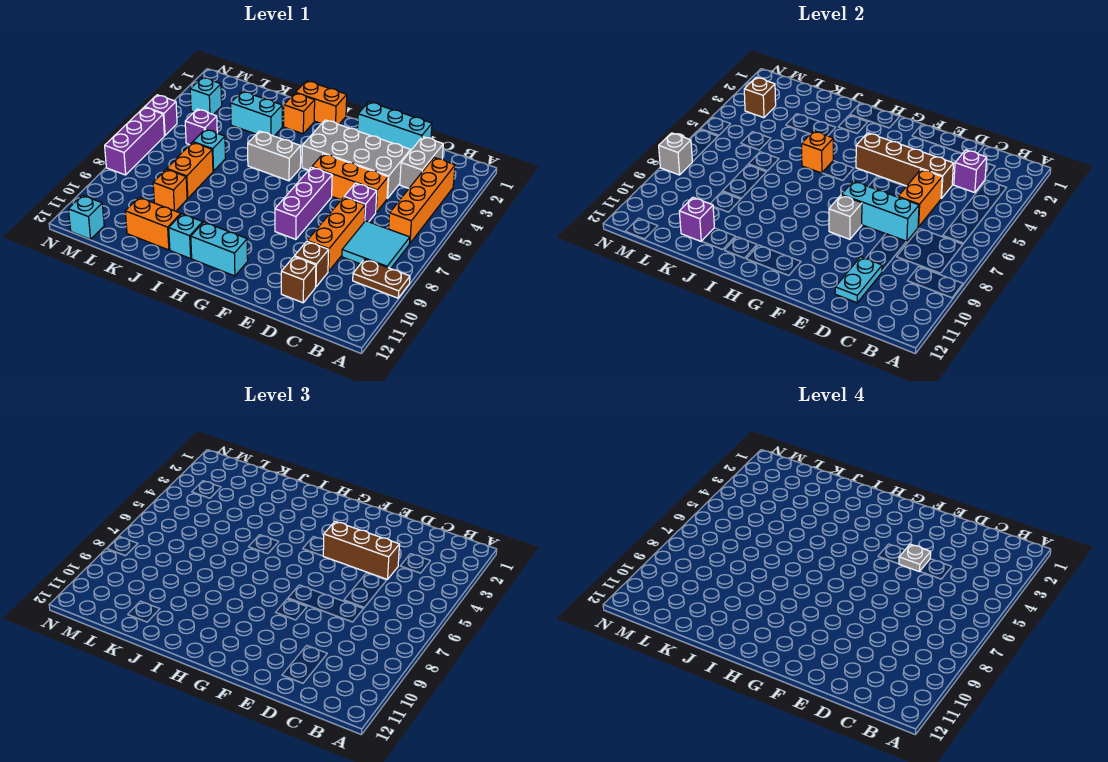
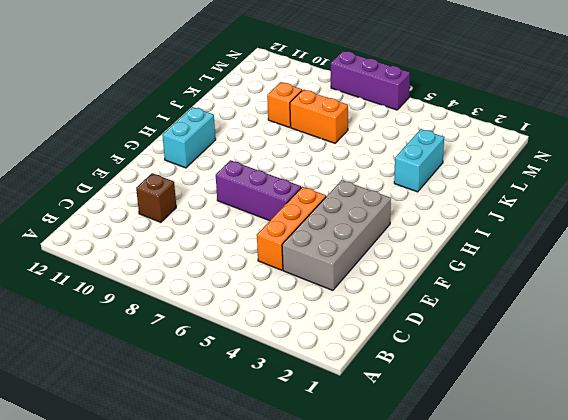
none -> brown 1x2 plate [353,259,410,298]
none -> orange 1x4 brick [389,158,455,244]
none -> cyan 2x2 tile [342,221,410,269]
none -> grey 1x2 brick [400,137,443,188]

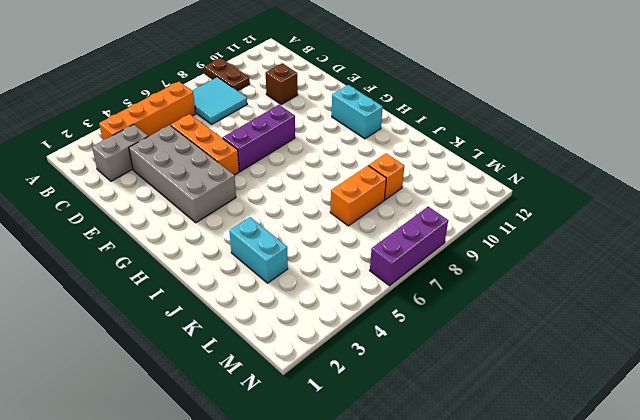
none -> cyan 1x3 brick [358,102,432,150]
none -> purple 1x1 brick [344,183,377,222]
none -> orange 1x3 brick [307,197,365,272]
none -> brown 1x1 brick [281,257,316,303]

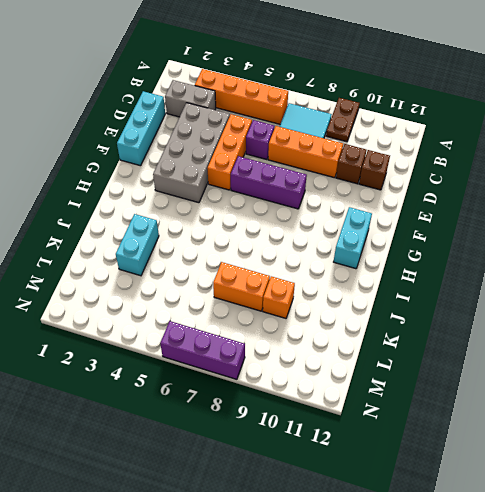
none -> orange 1x2 brick [295,81,347,124]
none -> grey 1x2 brick [248,131,301,181]
none -> orange 1x1 brick [284,93,315,134]
none -> cyan 1x1 brick [169,214,203,258]

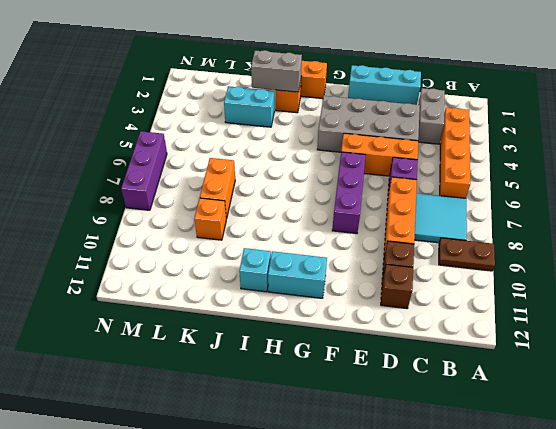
grey 1x2 brick [251,50,302,92] -> grey 1x2 brick moved to [248,131,301,181]
none -> orange 1x2 brick [125,197,181,250]
none -> cyan 1x1 brick [193,129,226,171]
none -> purple 1x1 brick [185,109,217,145]
none -> cyan 1x1 brick [190,77,222,114]

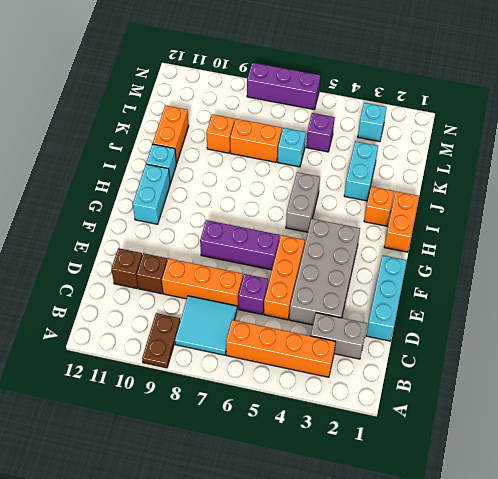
none -> cyan 1x1 brick [68,195,104,239]
none -> purple 1x1 brick [145,95,177,136]
none -> purple 1x1 brick [954,150,987,193]
none -> brown 1x4 brick [856,133,953,198]

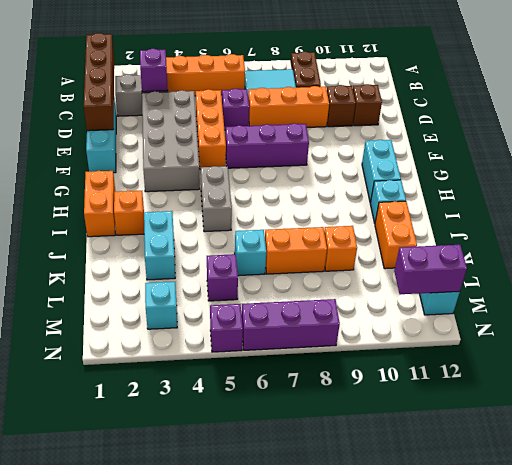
brown 1x4 brick [84,33,114,131] -> brown 1x4 brick moved to [856,133,953,198]
purple 1x2 brick [394,245,467,294] -> none
none -> orange 1x2 brick [898,169,942,227]
none -> cyan 1x3 brick [841,181,919,242]
none -> cyan 1x2 plate [835,257,882,303]
none -> grey 1x1 brick [829,195,862,239]

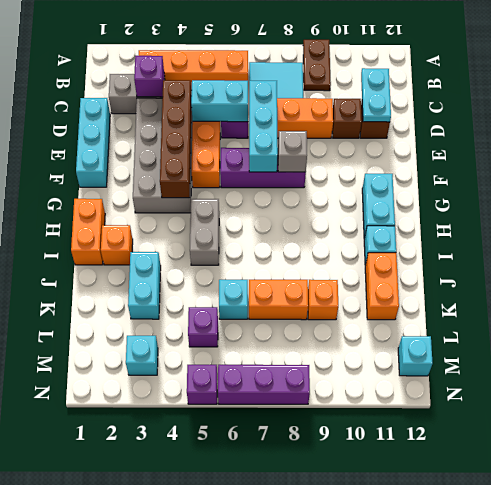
cyan 1x2 plate [361,68,391,122] -> cyan 1x2 plate turned to [835,257,882,303]
cyan 1x2 brick [191,80,248,122] -> orange 1x2 brick [898,169,942,227]
none -> orange 1x1 brick [802,131,833,173]
none -> purple 1x1 brick [679,197,714,241]
none -> brown 1x1 brick [744,77,776,118]
none -> grey 1x1 brick [659,133,692,175]

